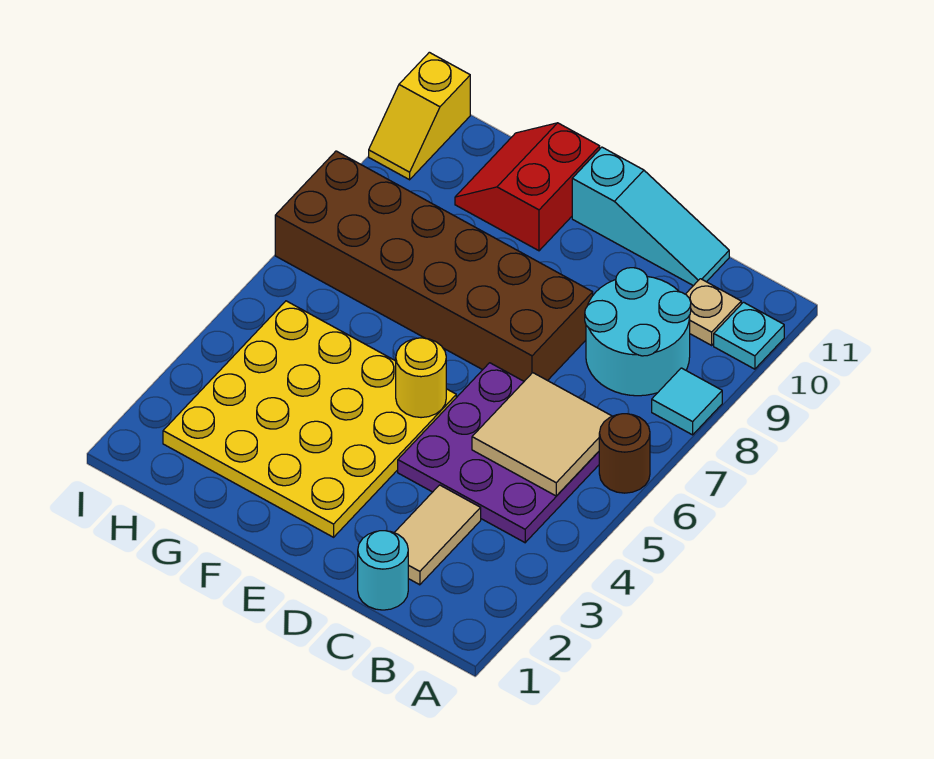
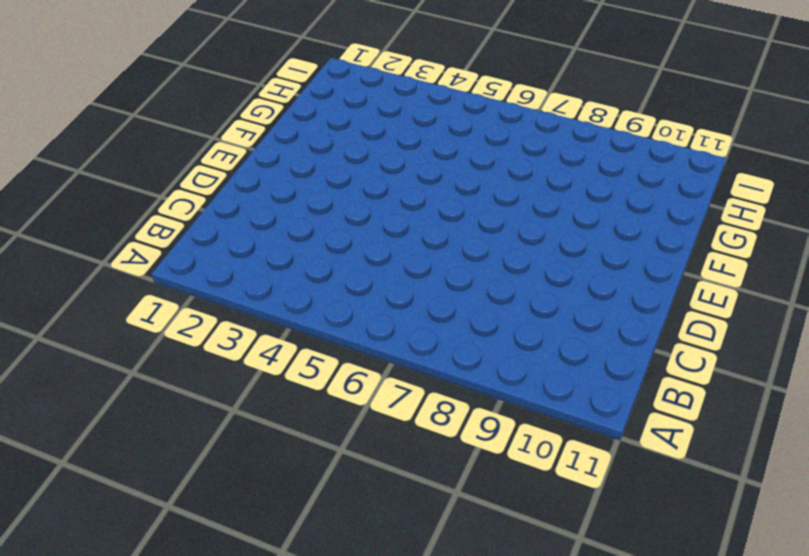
none -> brown 1x1 round brick [599,414,650,493]
none -> cyan 1x1 tile [652,368,722,435]
none -> cyan 1x1 plate [714,302,784,369]

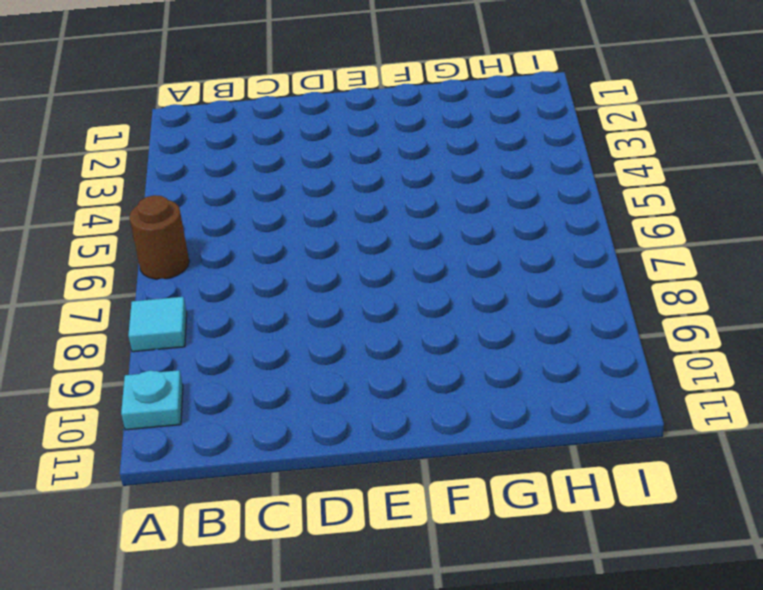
none -> purple 3x3 plate [398,363,599,543]
none -> cyan 2x2 round brick [585,268,691,396]
none -> tan 1x1 plate [686,279,741,345]

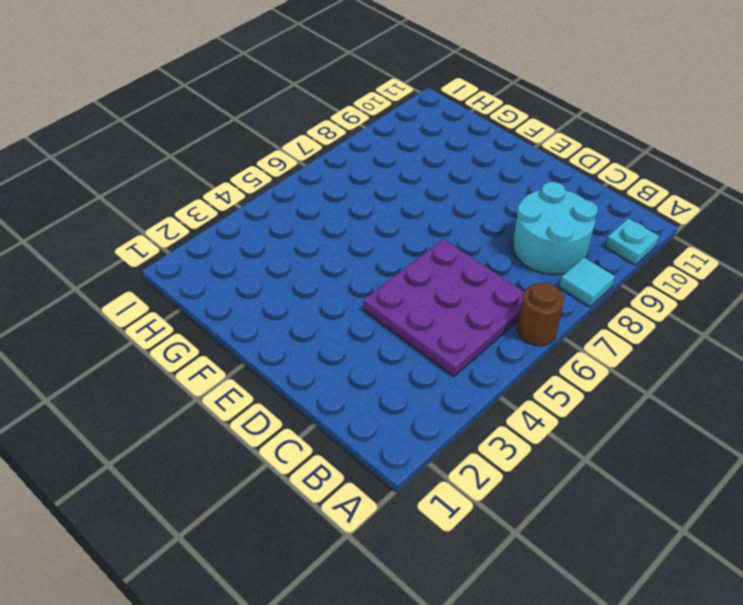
none -> tan 1x1 plate [686,279,741,345]
none -> cyan 1x1 round brick [358,531,408,610]
none -> tan 1x2 tile [394,485,481,585]

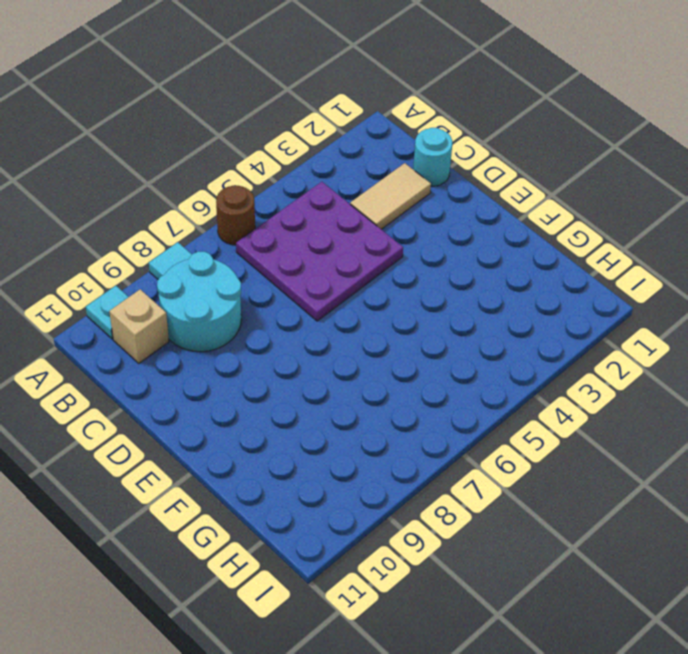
tan 1x1 brick [109,289,169,363] -> tan 1x1 plate [686,279,741,345]
none -> cyan 1x3 slope [572,147,729,286]
none -> brown 2x6 brick [275,151,593,381]
none -> yellow 4x4 plate [163,301,456,537]

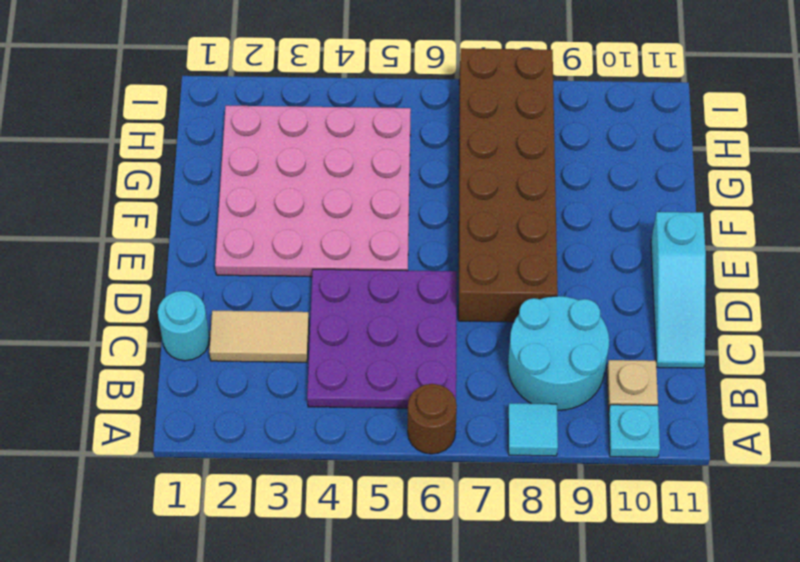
pink 4x4 plate [215,106,411,277] -> yellow 4x4 plate [163,301,456,537]
none -> red 2x2 slope [455,123,600,251]
none -> yellow 1x2 slope [369,52,470,180]
none -> tan 2x2 tile [472,373,612,496]

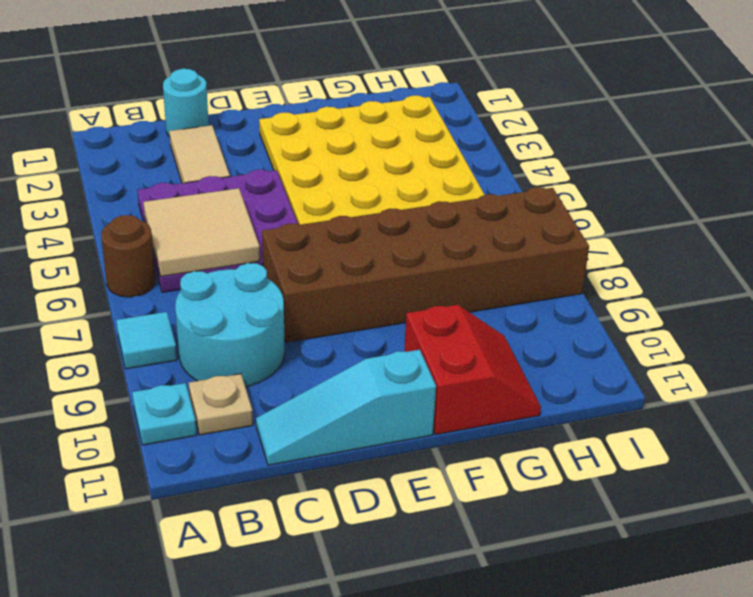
none -> yellow 1x2 slope [369,52,470,180]
none -> yellow 1x1 round brick [396,338,446,418]

